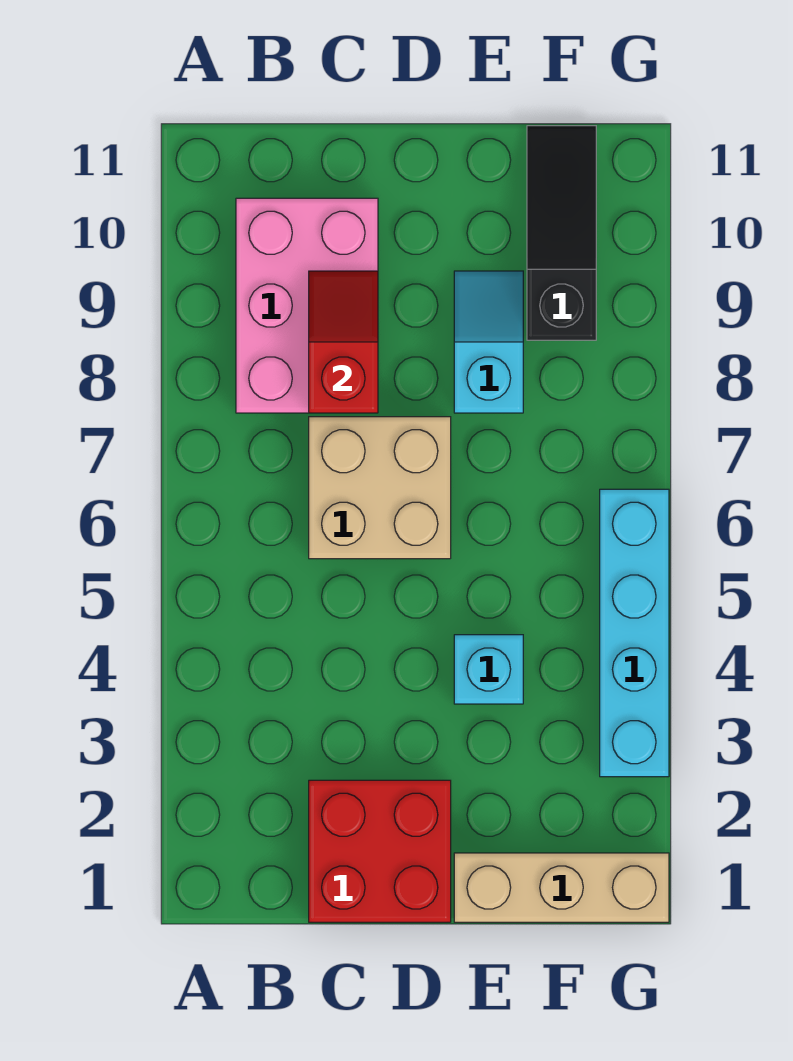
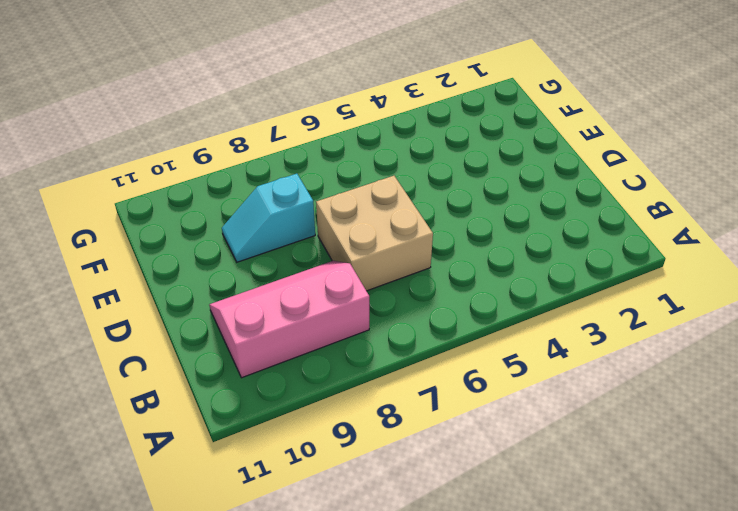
pink 2x3 slope [209,261,369,378] -> pink 2x3 brick [236,198,378,413]
none -> red 2x2 brick [309,780,451,922]
none -> tan 1x3 brick [454,853,669,922]

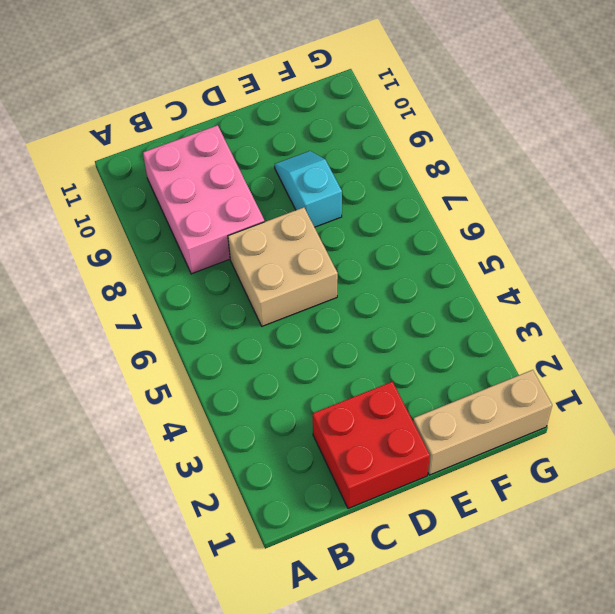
none -> cyan 1x1 brick [454,635,523,704]
none -> black 1x3 slope [527,126,596,340]

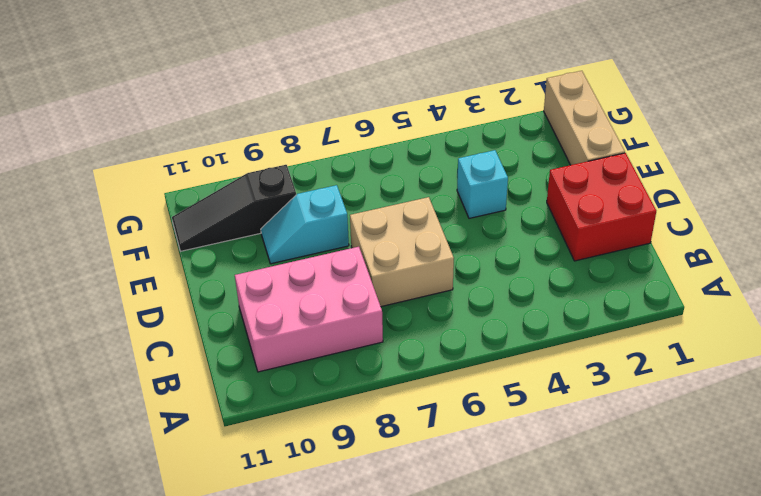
none -> cyan 1x4 brick [600,489,669,777]
none -> red 1x2 slope [309,271,378,413]

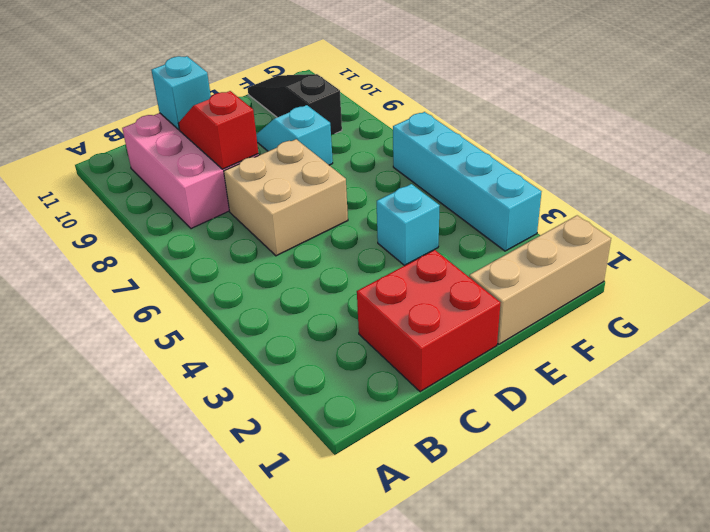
cyan 1x1 brick [151,56,211,130] -> none

